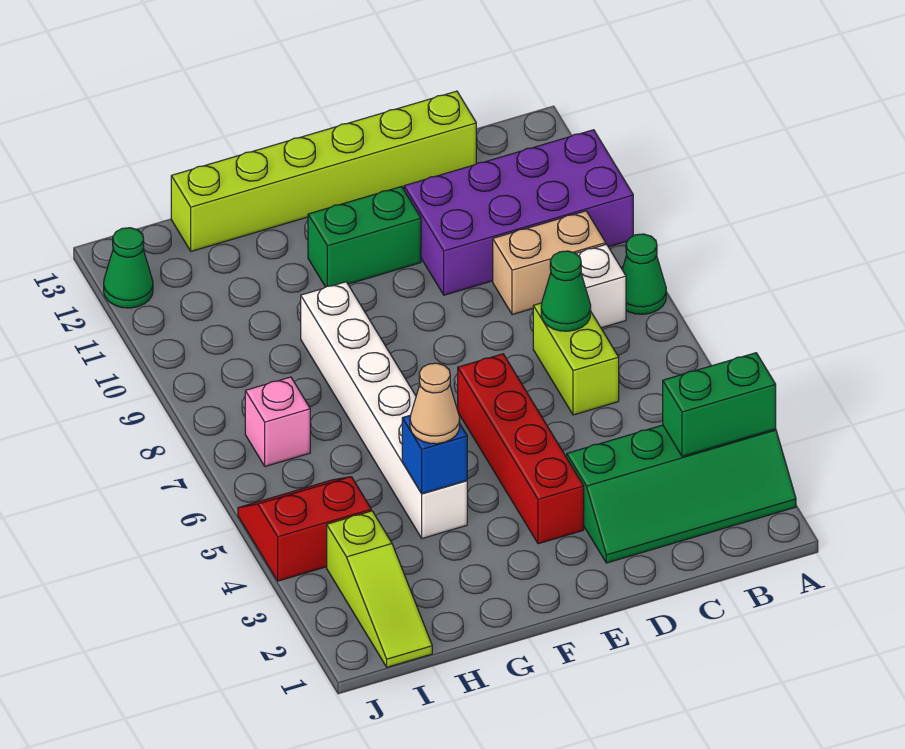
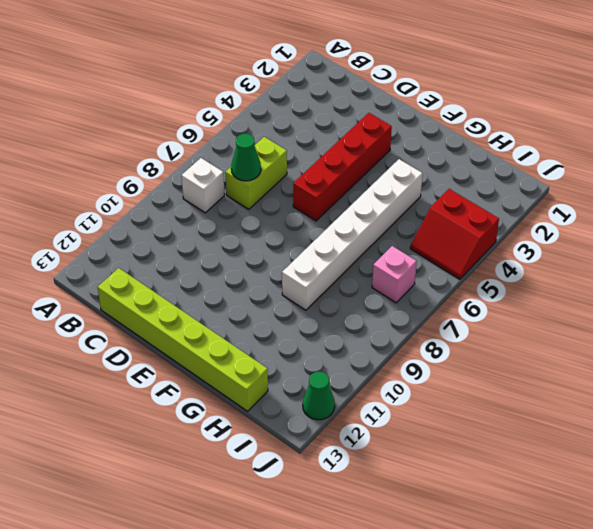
none -> green 2x4 slope [567,425,796,563]
none -> green 1x1 cone [622,234,666,314]
none -> purple 2x4 brick [404,130,633,295]

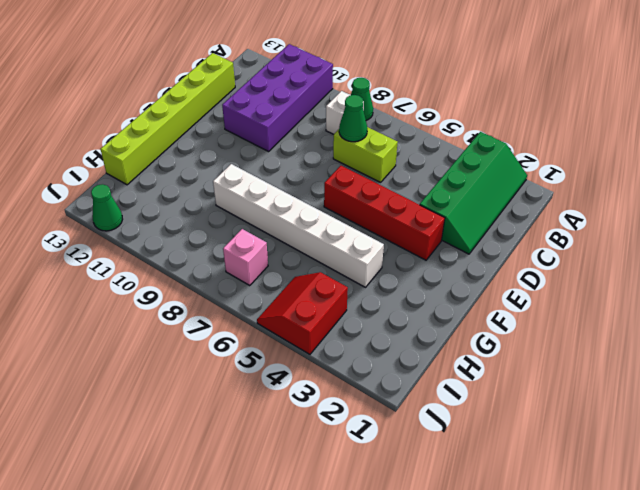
none -> tan 1x2 brick [493,211,606,315]
none -> green 1x2 brick [308,186,421,287]
none -> lime 1x3 slope [327,511,432,667]

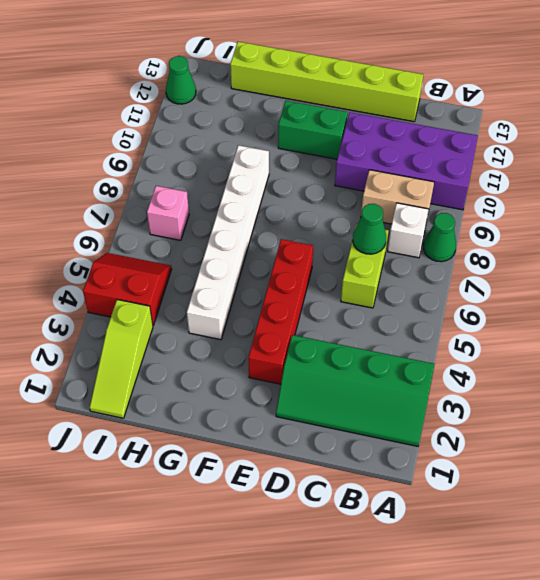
none -> green 1x2 brick [663,353,776,456]
none -> blue 1x1 brick [402,415,467,494]
none -> tan 1x1 cone [410,363,460,444]

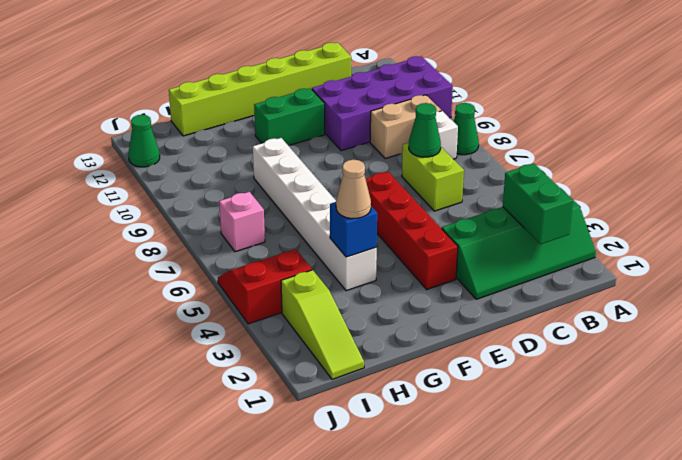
green 1x2 brick [503,163,573,244] -> green 1x2 brick turned to [663,353,776,456]

